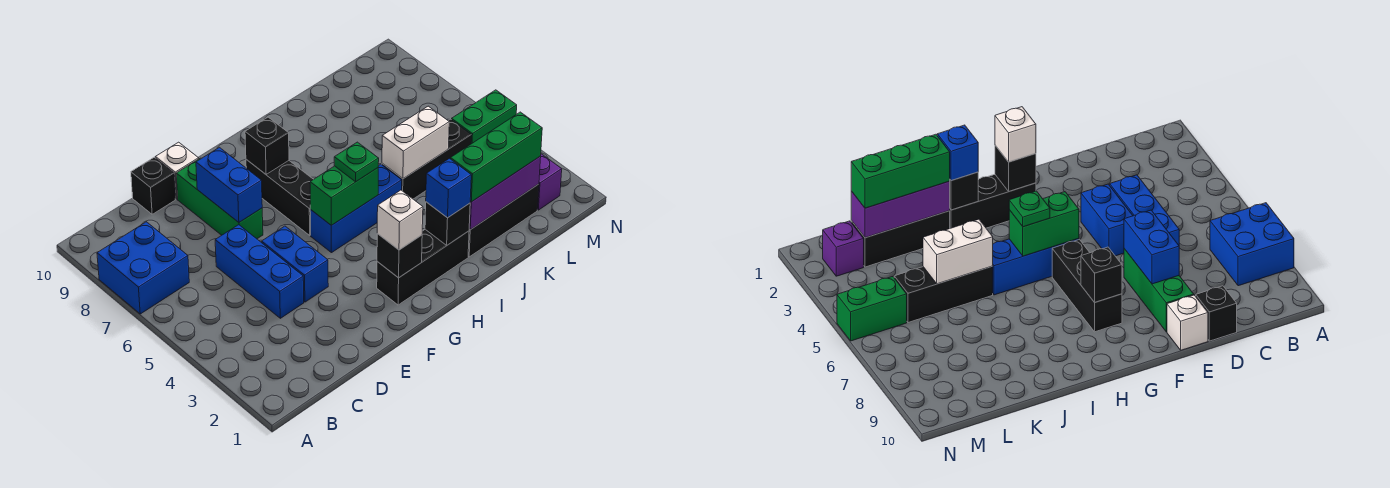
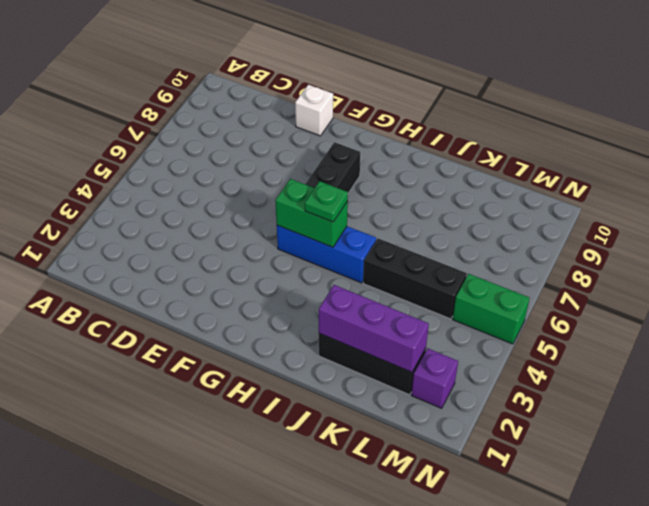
none -> blue 2x2 brick [97,222,189,314]
none -> blue 1x3 brick [215,225,304,318]
none -> black 1x1 brick [131,157,175,214]

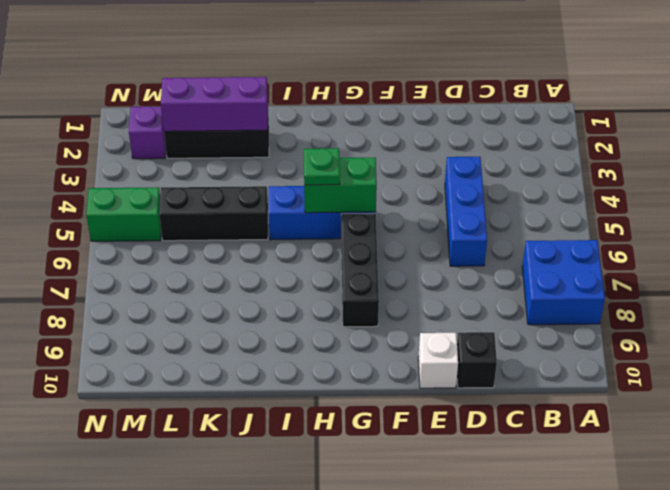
none -> blue 1x2 brick [262,226,328,302]
none -> green 1x3 brick [176,159,263,239]
none -> black 1x3 brick [377,229,469,305]

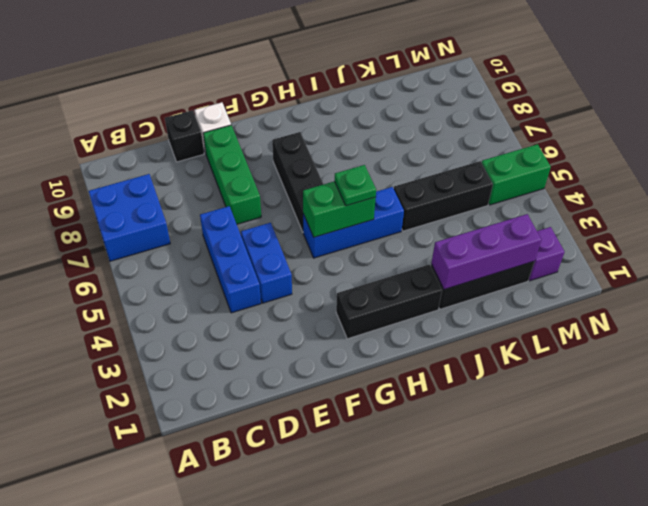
none -> blue 1x2 brick [196,147,262,222]
none -> black 1x1 brick [377,234,422,278]
none -> black 1x1 brick [245,117,289,174]

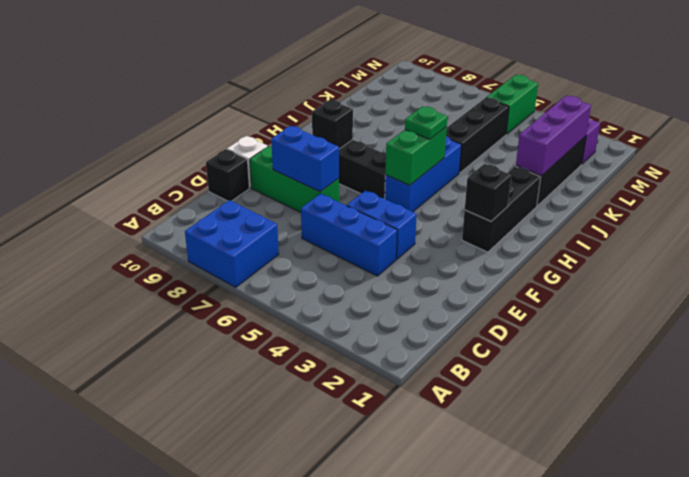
none -> black 1x1 brick [425,202,470,246]
none -> white 1x2 brick [382,106,449,179]
none -> white 1x1 brick [377,190,423,250]

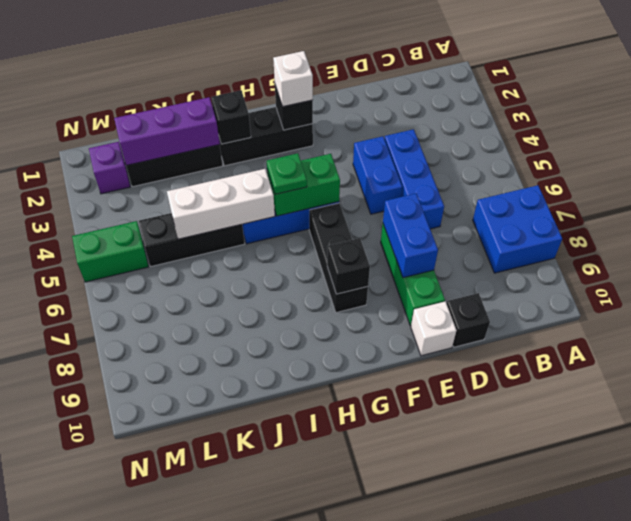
white 1x3 brick [167,169,275,239] -> white 1x2 brick [382,106,449,179]
none -> blue 1x1 brick [426,158,471,218]
none -> green 1x3 brick [450,112,542,202]

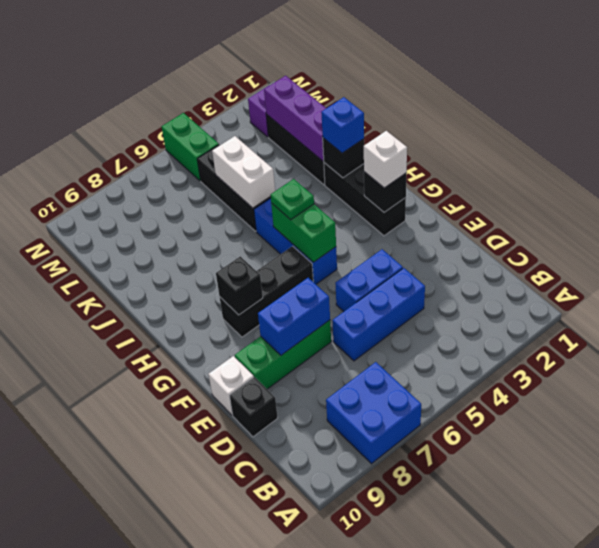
none -> green 1x3 brick [450,112,542,202]

